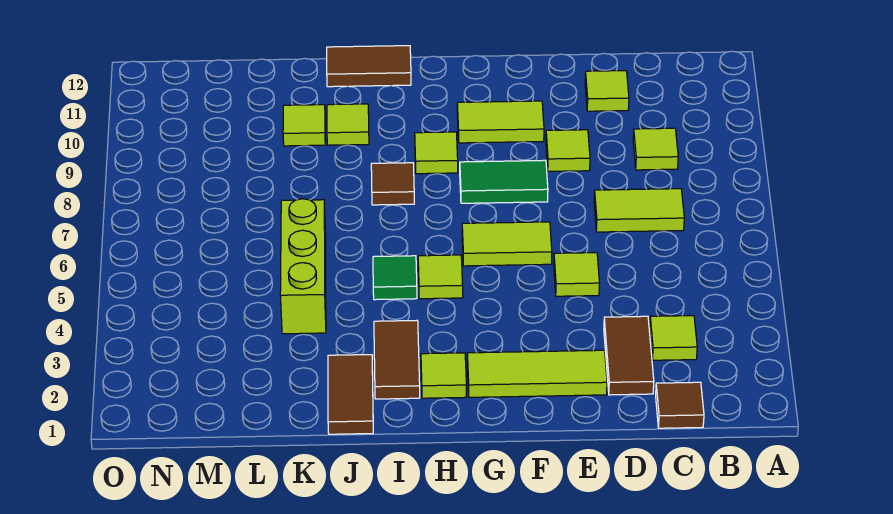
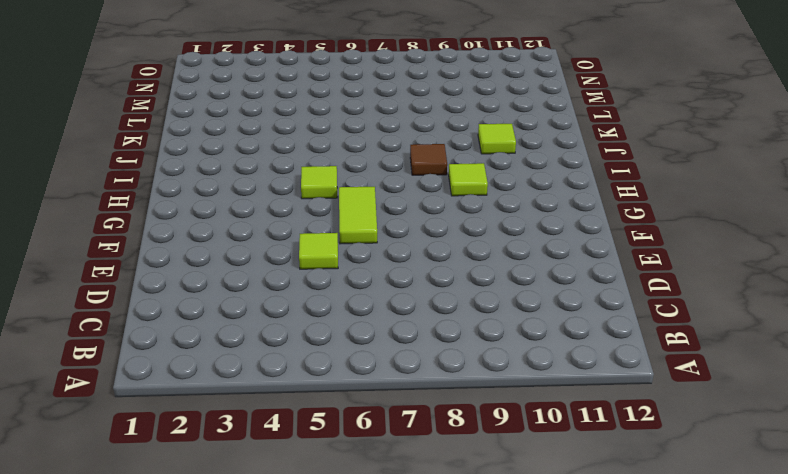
none -> brown 1x1 tile [656,382,704,428]
none -> lime 1x1 tile [650,316,697,360]
none -> lime 1x2 tile [594,189,684,232]

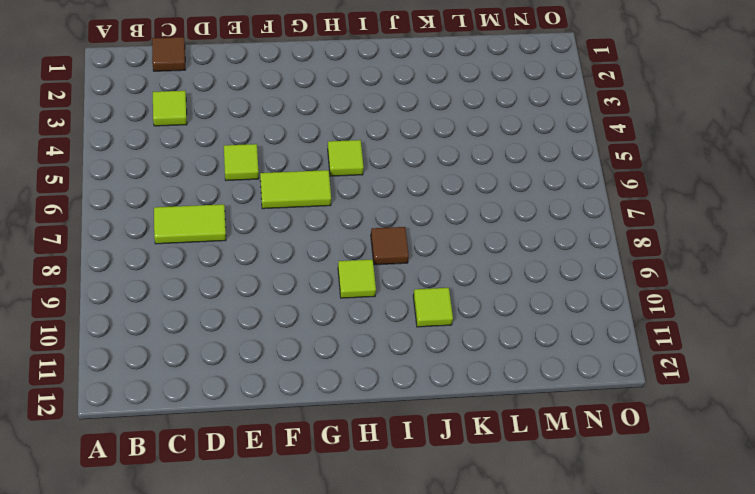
none -> lime 1x1 tile [633,128,678,170]
none -> brown 1x2 tile [604,316,654,395]
none -> lime 1x1 tile [585,71,629,111]

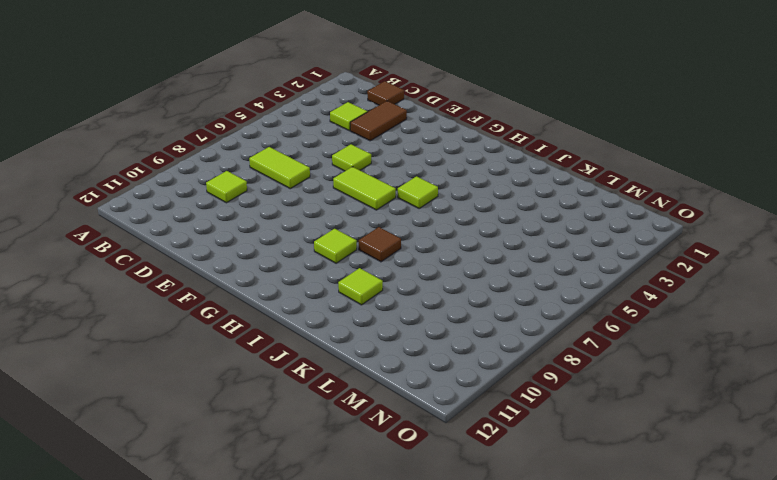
none -> lime 1x1 tile [585,71,629,111]
none -> lime 1x3 tile [467,350,607,397]
none -> lime 1x1 tile [546,130,590,171]

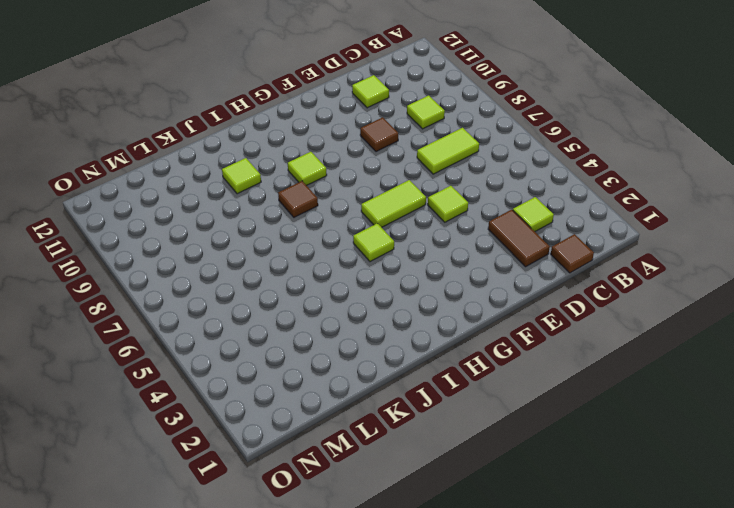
brown 1x1 tile [360,117,398,152] -> lime 1x1 tile [546,130,590,171]
none -> lime 1x3 tile [467,350,607,397]
none -> green 1x2 tile [460,160,548,203]
none -> lime 1x2 tile [457,101,544,143]

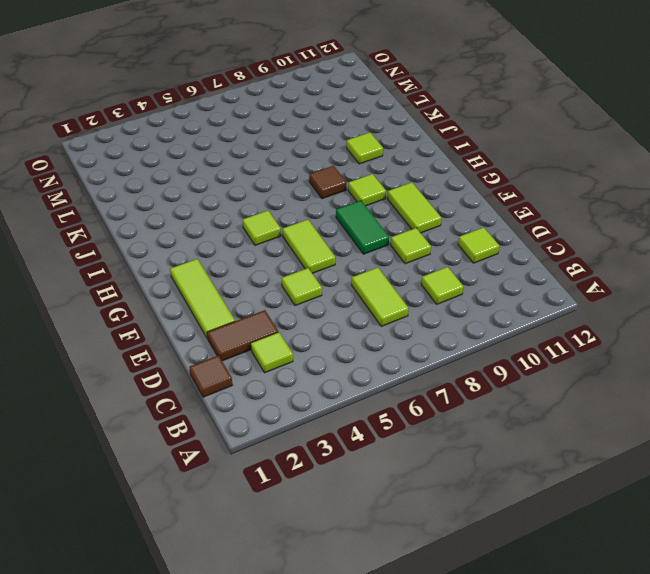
none -> lime 1x1 tile [421,353,466,398]
none -> brown 1x2 tile [374,320,420,399]
none -> green 1x1 tile [373,256,417,300]

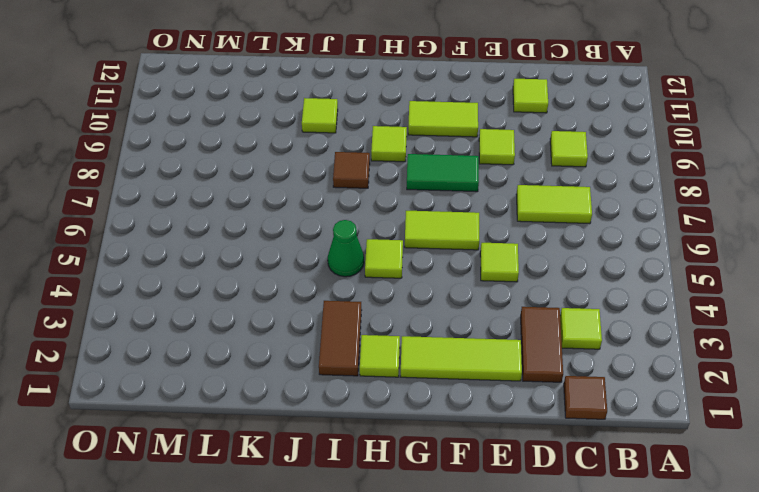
green 1x1 cone [328,220,364,277] -> green 1x1 tile [373,256,417,300]
none -> brown 1x2 tile [327,46,411,87]
none -> brown 1x2 tile [328,355,373,434]
none -> lime 1x3 brick [280,199,326,334]

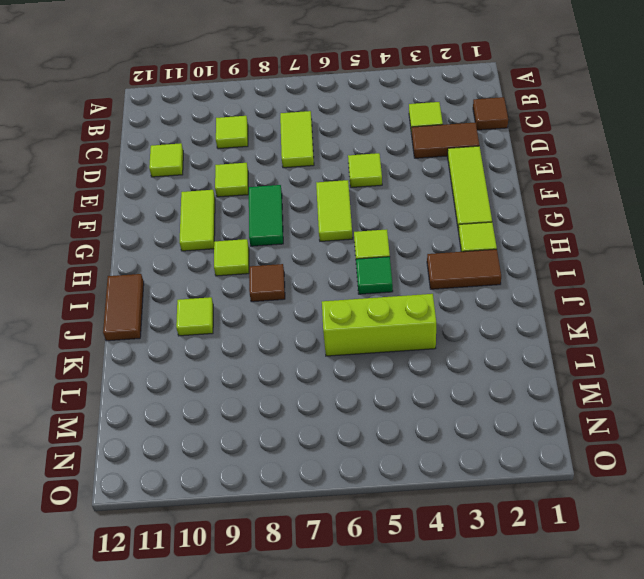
none -> brown 1x2 tile [328,355,373,434]
none -> lime 1x1 tile [283,105,325,146]

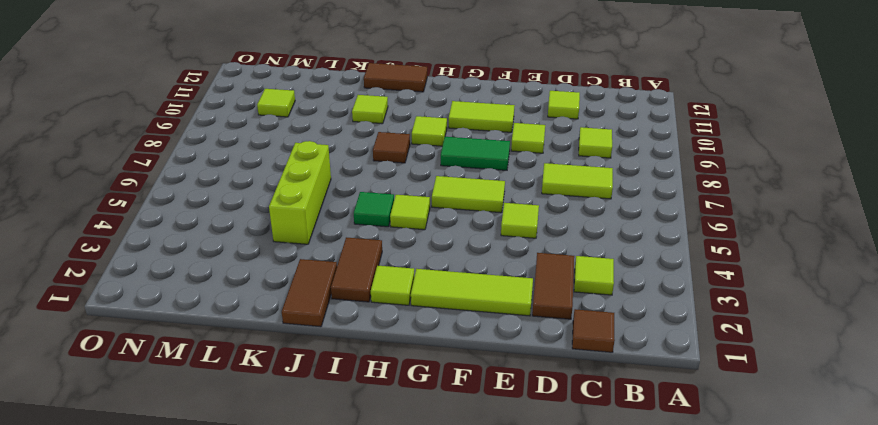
lime 1x1 tile [257,89,295,117] -> lime 1x1 tile moved to [283,105,325,146]

